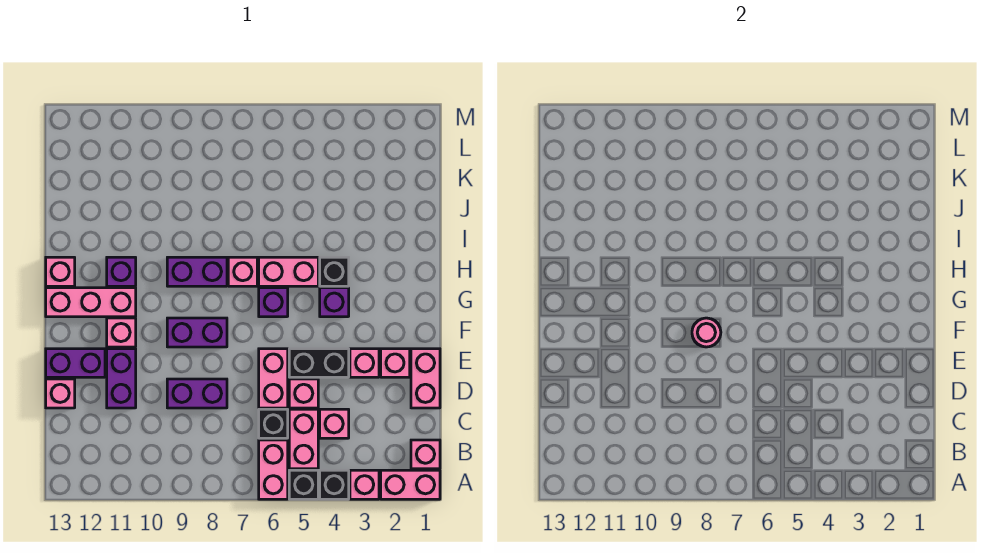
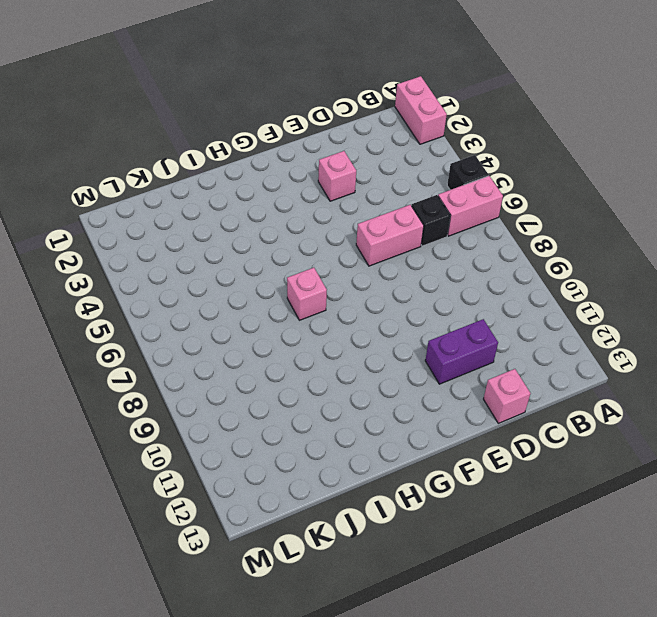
none -> pink 1x1 brick [350,470,379,499]
none -> black 1x1 brick [320,470,349,499]
none -> pink 1x1 brick [411,440,440,469]
none -> pink 1x2 brick [289,409,318,469]

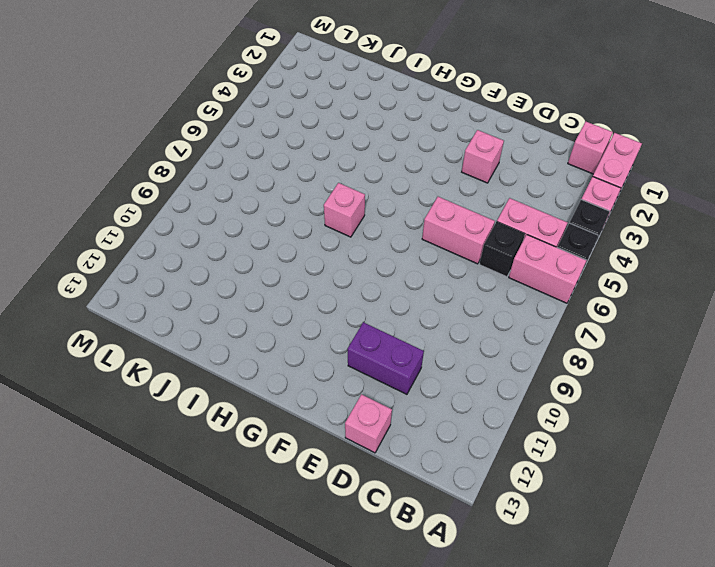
none -> pink 1x1 brick [320,409,349,438]
none -> pink 1x2 brick [411,349,440,408]
none -> pink 1x1 brick [289,379,318,408]
none -> purple 1x2 brick [167,379,227,408]

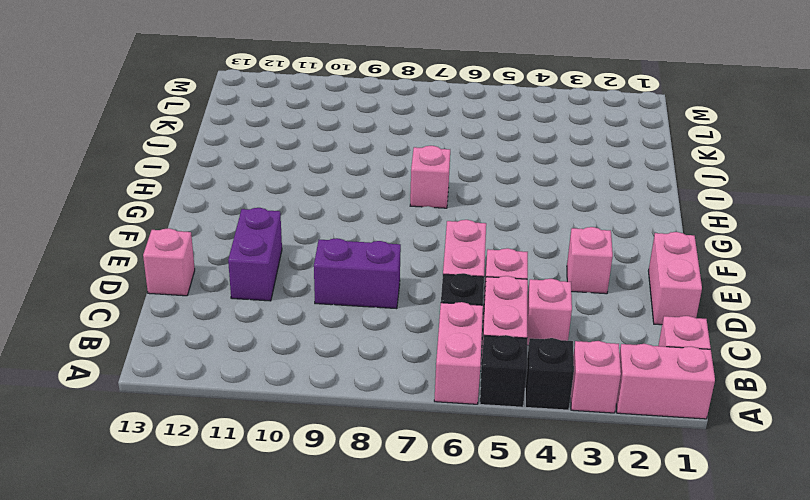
none -> pink 1x1 brick [381,349,410,377]
none -> black 1x2 brick [289,349,349,377]
none -> purple 1x2 brick [46,349,105,377]
none -> purple 1x2 brick [167,318,227,347]

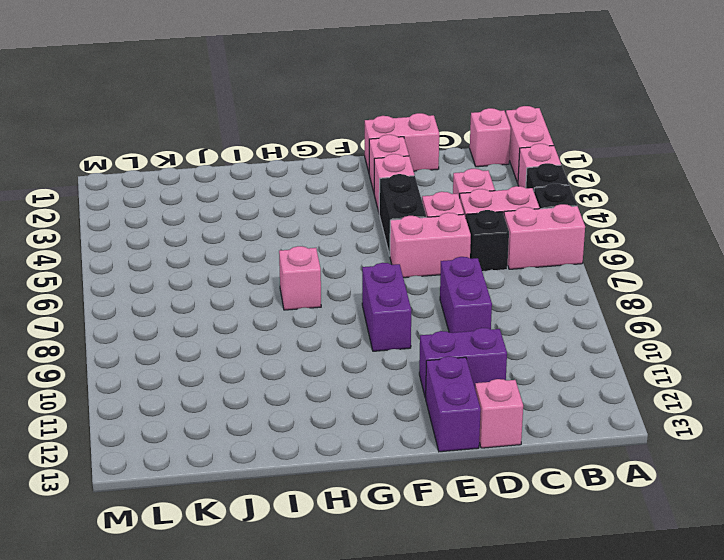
none -> pink 1x1 brick [107,318,136,347]
none -> purple 1x1 brick [320,288,349,317]
none -> purple 1x1 brick [259,288,288,317]
none -> pink 1x3 brick [46,288,136,317]

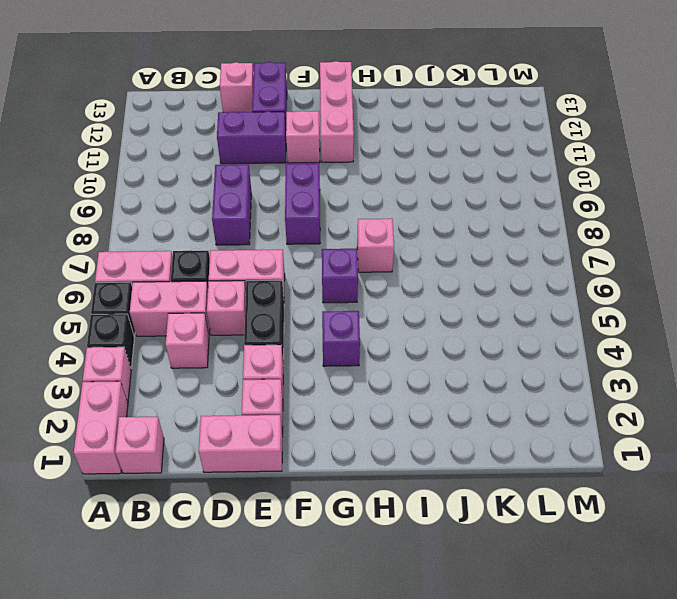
none -> black 1x1 brick [320,257,349,286]
none -> pink 1x2 brick [259,257,318,286]
none -> purple 1x2 brick [167,257,227,286]
none -> purple 1x1 brick [107,257,136,286]

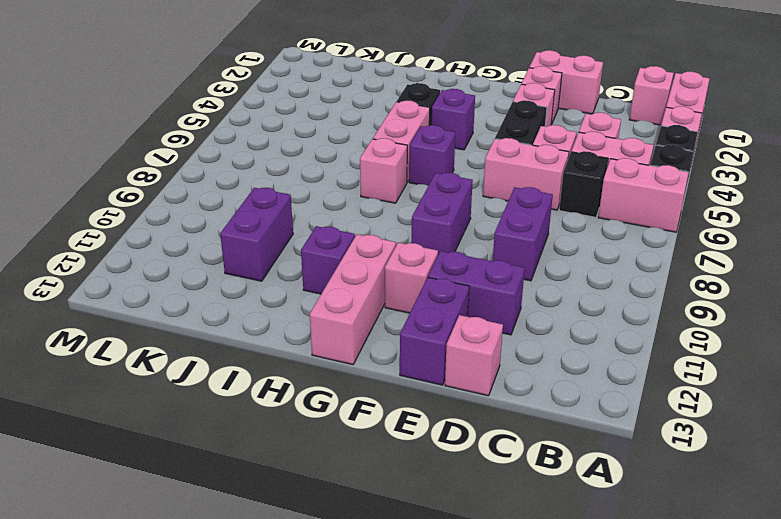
purple 1x2 brick [220,188,293,281] -> purple 1x2 brick moved to [167,257,227,286]
none -> pink 1x1 brick [46,257,75,286]
none -> pink 1x1 round brick [692,318,721,347]

